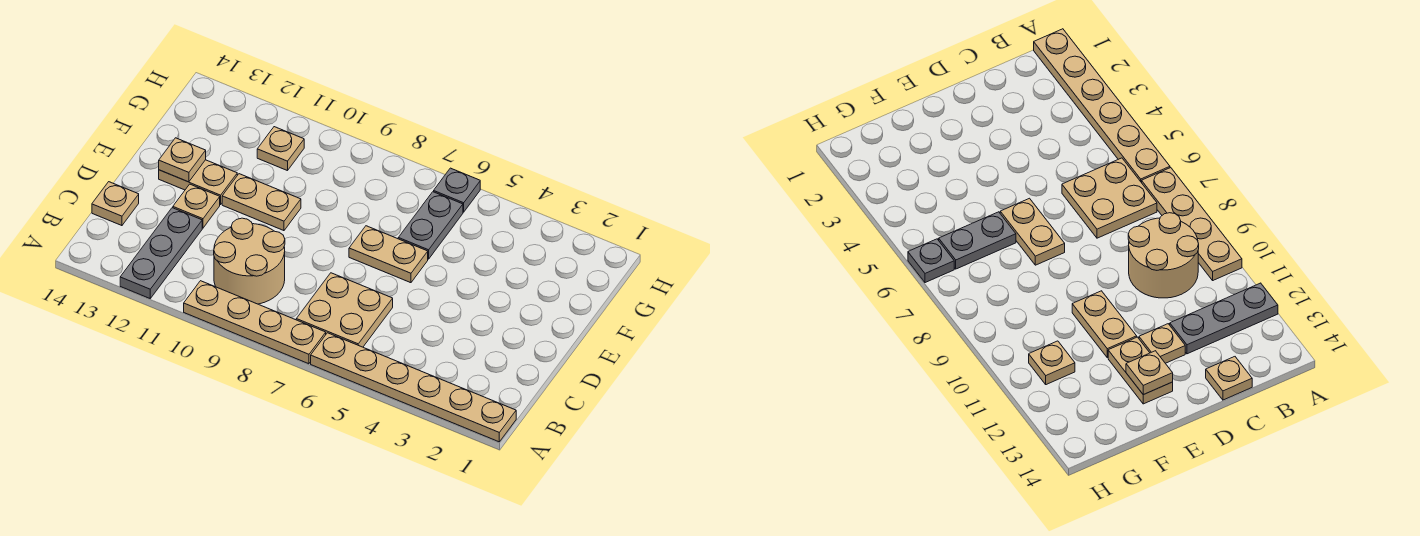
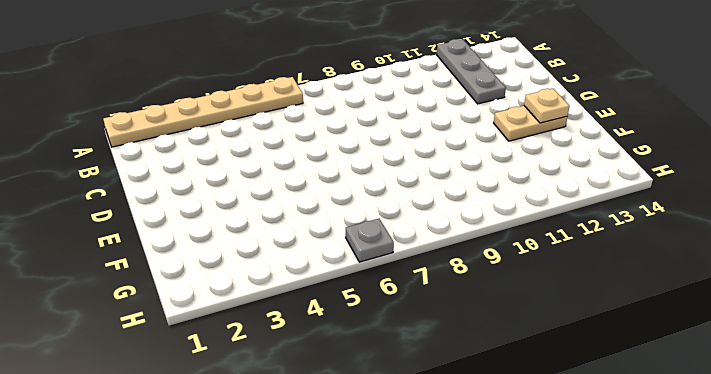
none -> tan 1x4 plate [184,281,326,364]
none -> tan 2x2 plate [296,273,393,347]
none -> tan 2x2 round brick [214,218,285,304]

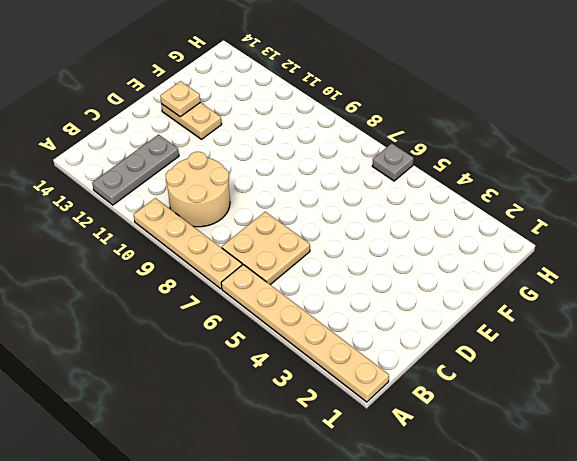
none -> tan 1x1 plate [92,182,139,226]
none -> tan 1x1 plate [173,184,220,228]
none -> tan 1x2 plate [349,226,428,283]

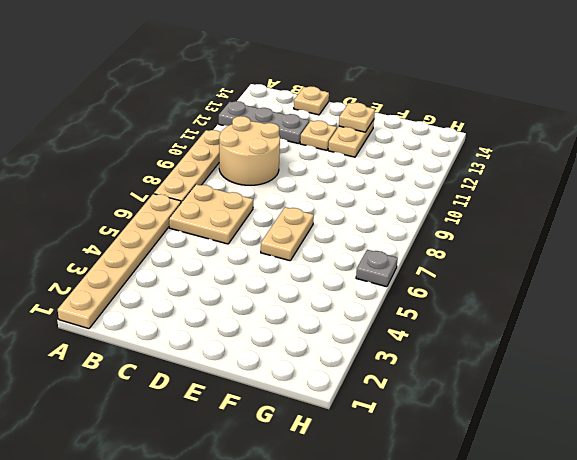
none -> tan 1x2 plate [222,174,301,231]
none -> grey 1x2 plate [398,192,463,259]
none -> tan 1x1 plate [257,127,304,171]

